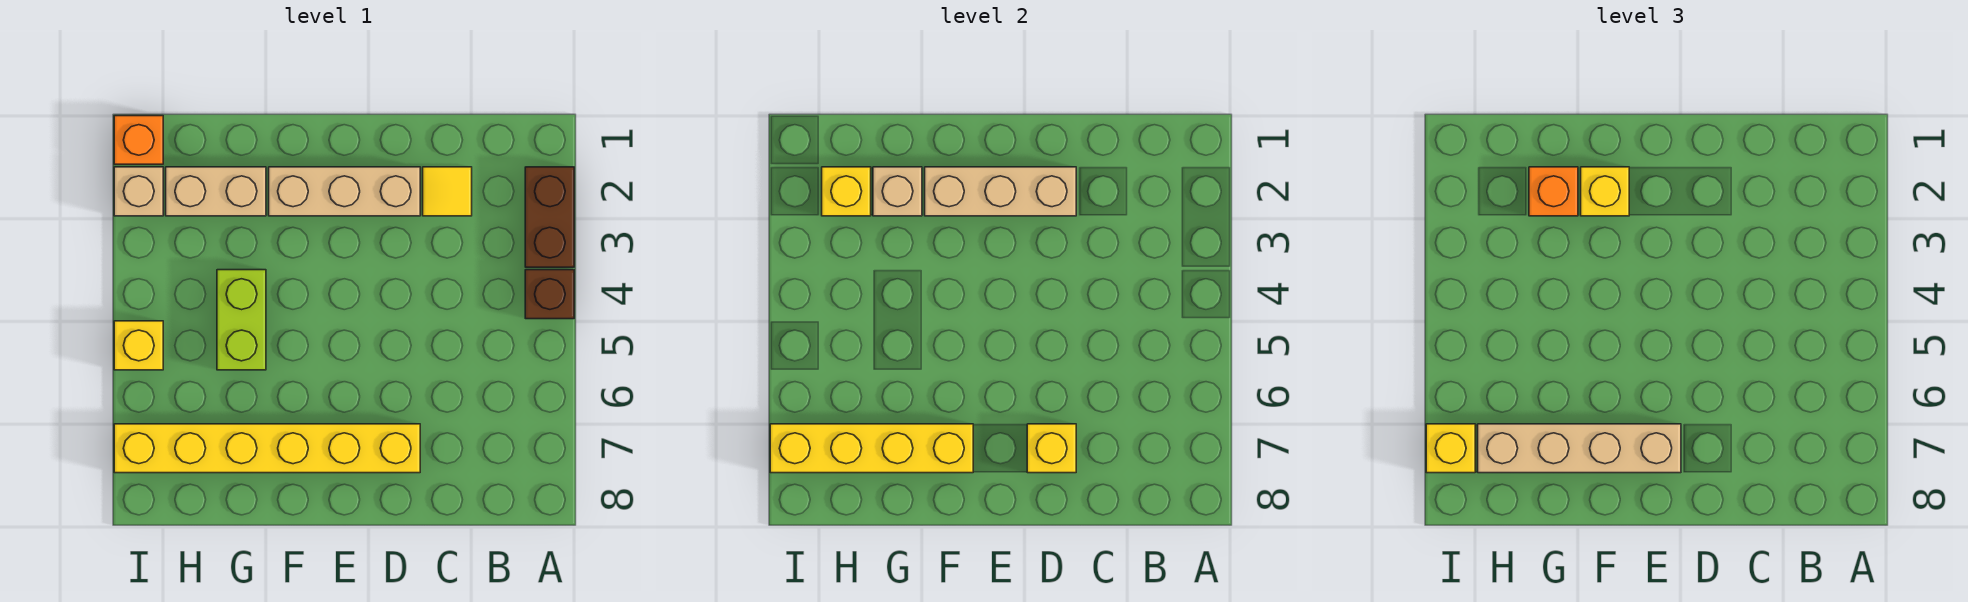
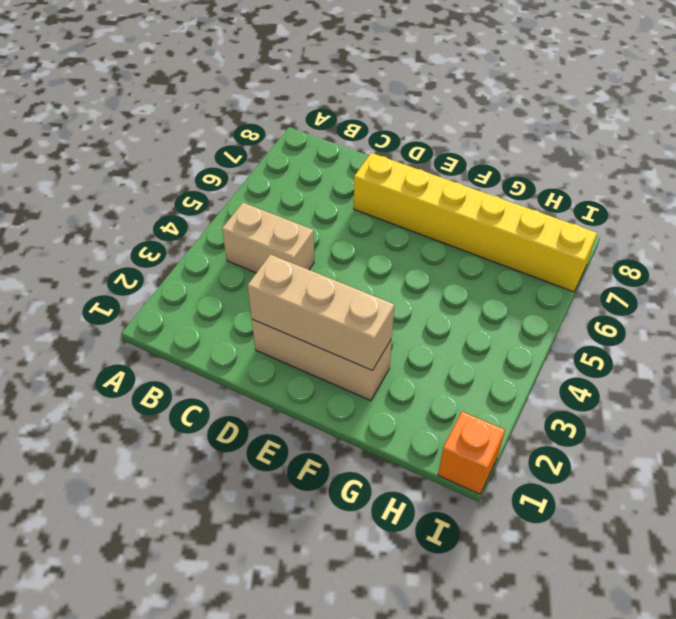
tan 1x2 brick [222,203,314,273] -> tan 1x2 brick moved to [166,167,266,216]
none -> brown 1x2 brick [525,167,574,267]
none -> brown 1x1 brick [525,270,574,319]
none -> yellow 1x1 tile [423,167,472,216]

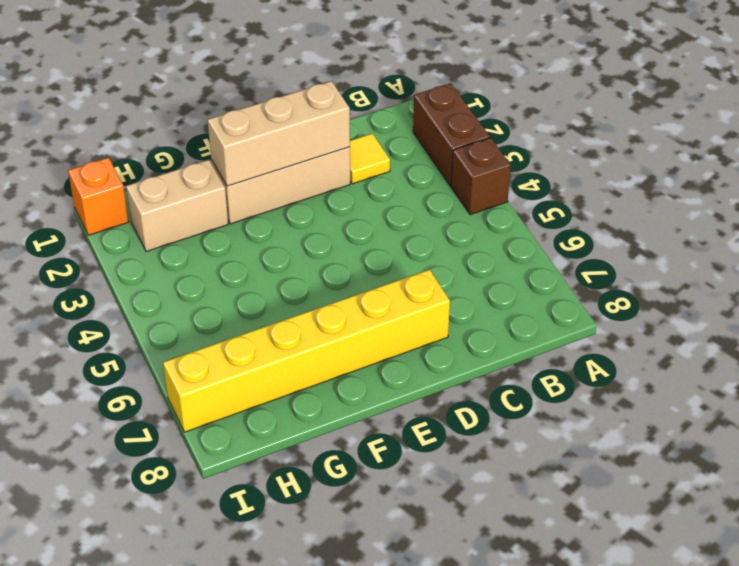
none -> lime 1x2 brick [217,270,266,370]
none -> tan 1x1 brick [114,167,163,216]
none -> yellow 1x1 brick [114,321,163,370]

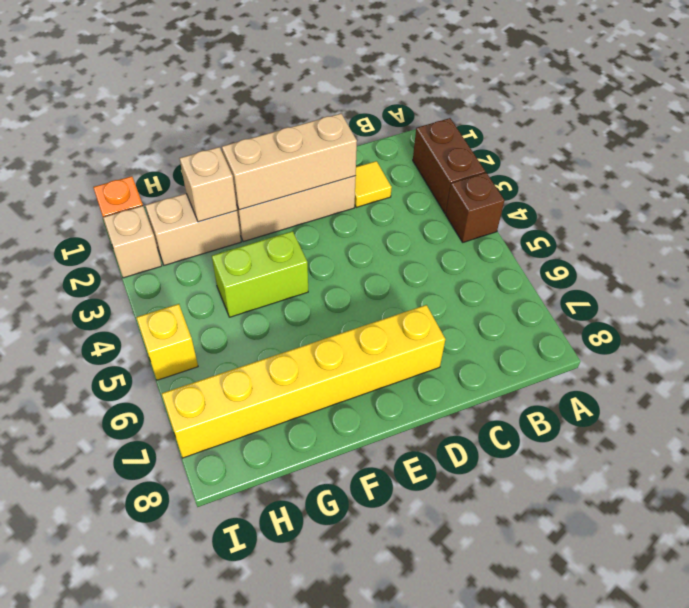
lime 1x2 brick [212,231,308,317] -> lime 1x2 brick turned to [217,270,266,370]
none -> yellow 1x1 brick [1027,424,1076,473]
none -> yellow 1x4 brick [770,424,973,473]
none -> yellow 1x1 brick [822,167,871,216]

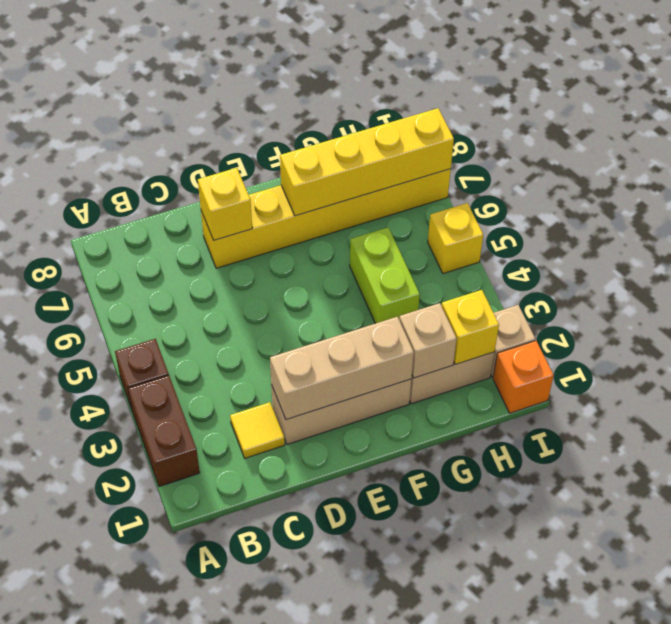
none -> tan 1x4 brick [1478,424,1681,473]
none -> yellow 1x1 brick [1581,167,1629,216]
none -> orange 1x1 brick [1529,167,1578,216]

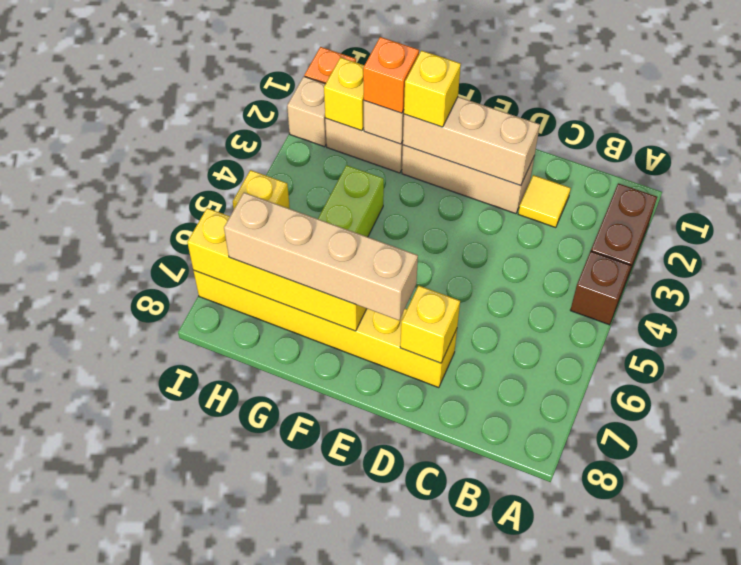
none -> yellow 1x1 brick [1426,424,1475,473]

